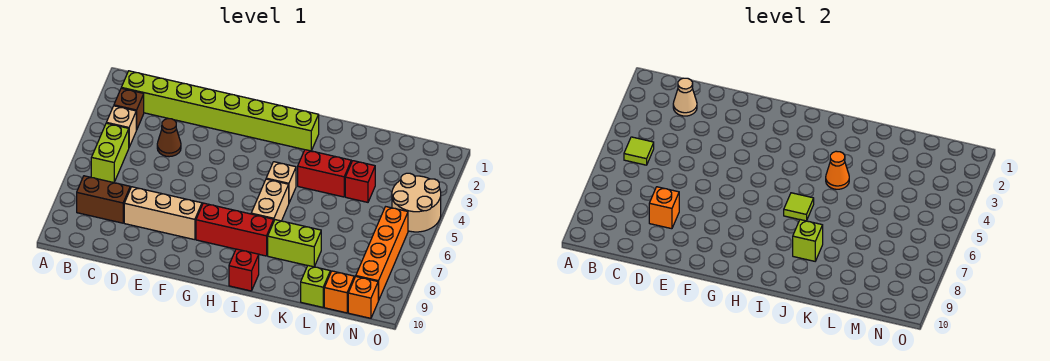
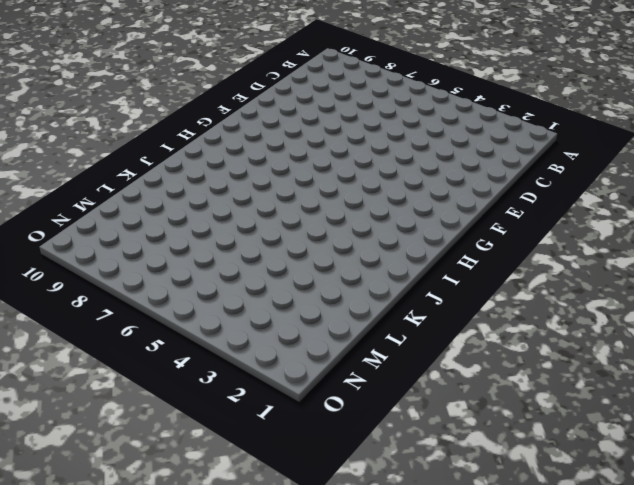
none -> lime 1x8 brick [121,71,319,151]
none -> brown 1x1 brick [114,88,144,130]
none -> tan 1x1 brick [106,106,136,147]

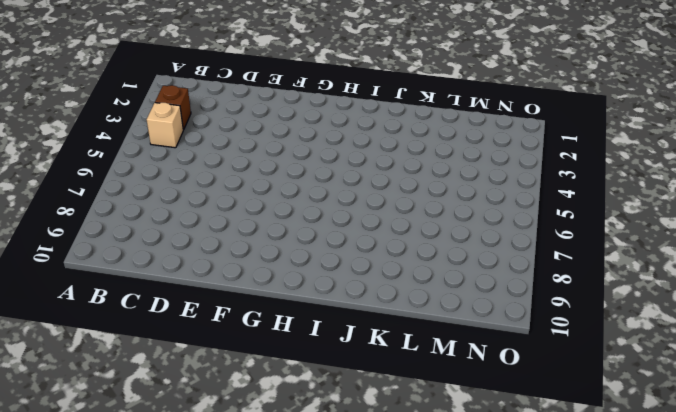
none -> lime 1x8 brick [121,71,319,151]
none -> lime 1x2 brick [91,123,129,183]
none -> brown 1x2 brick [77,176,130,223]

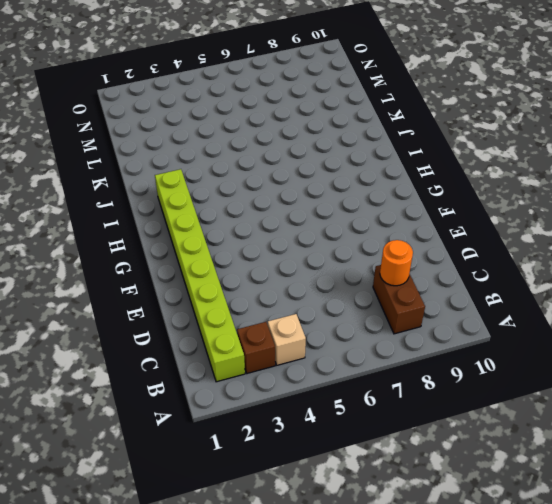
orange 1x1 round brick [380,240,413,286] -> none
none -> lime 1x2 brick [91,123,129,183]
none -> brown 1x1 cone [157,119,181,157]
none -> tan 1x3 brick [124,187,202,240]

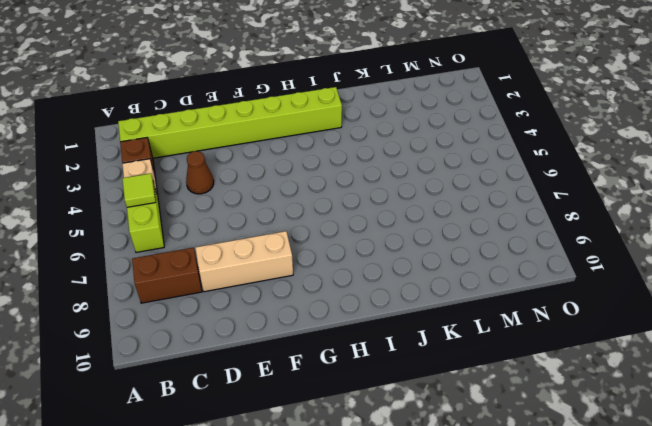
none -> red 1x3 brick [196,203,274,256]
none -> tan 1x1 brick [266,162,296,202]
none -> tan 1x2 brick [251,179,289,221]

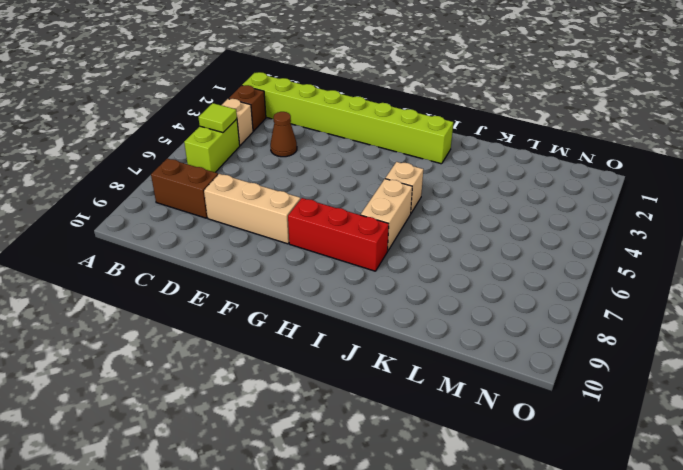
none -> red 1x1 brick [229,249,259,291]
none -> red 1x2 brick [298,150,351,197]
none -> lime 1x2 brick [268,220,321,267]

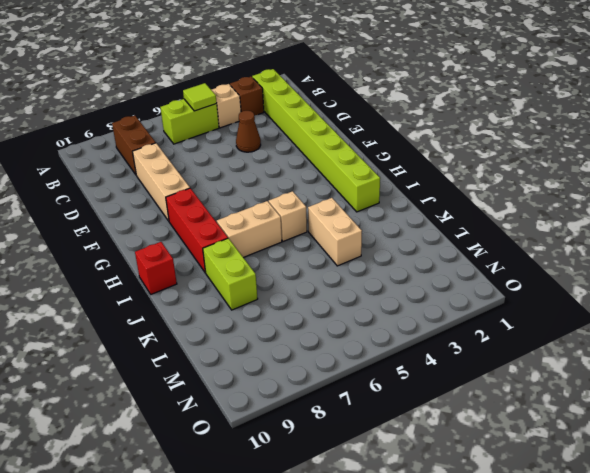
tan 1x2 brick [308,198,362,266] -> red 1x2 brick [298,150,351,197]
none -> red 1x1 brick [345,161,375,202]
none -> lime 1x1 brick [301,266,330,307]
none -> orange 1x1 brick [324,271,354,313]

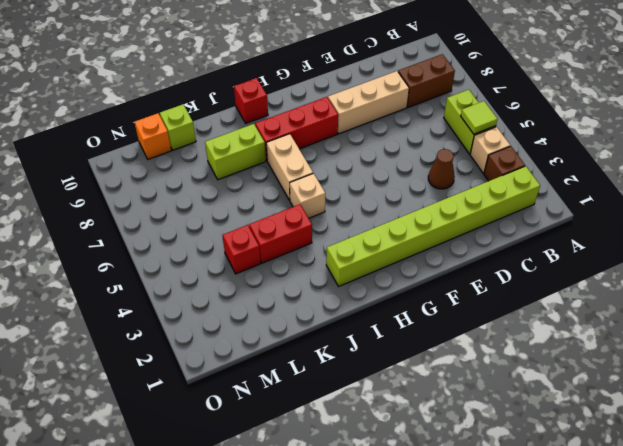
none -> tan 2x2 round brick [392,173,441,232]
none -> orange 1x4 brick [356,207,408,301]
none -> orange 1x1 brick [348,276,378,318]

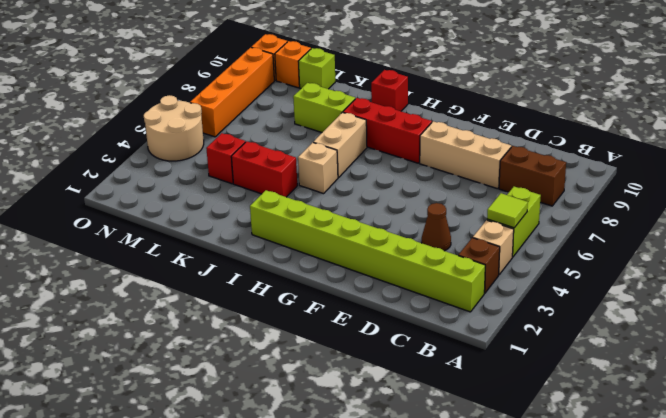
none -> tan 1x1 cone [673,78,697,116]
none -> orange 1x1 brick [649,187,679,229]
none -> lime 1x1 tile [784,193,814,221]

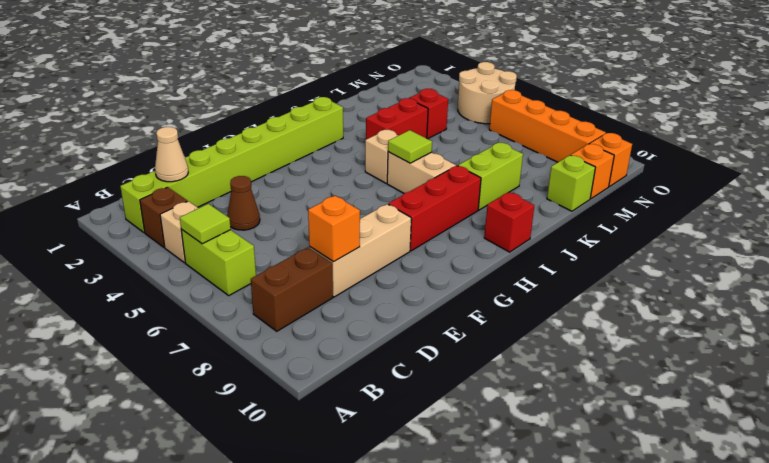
none -> orange 1x1 cone [826,151,849,189]
none -> lime 1x1 brick [793,220,823,261]

